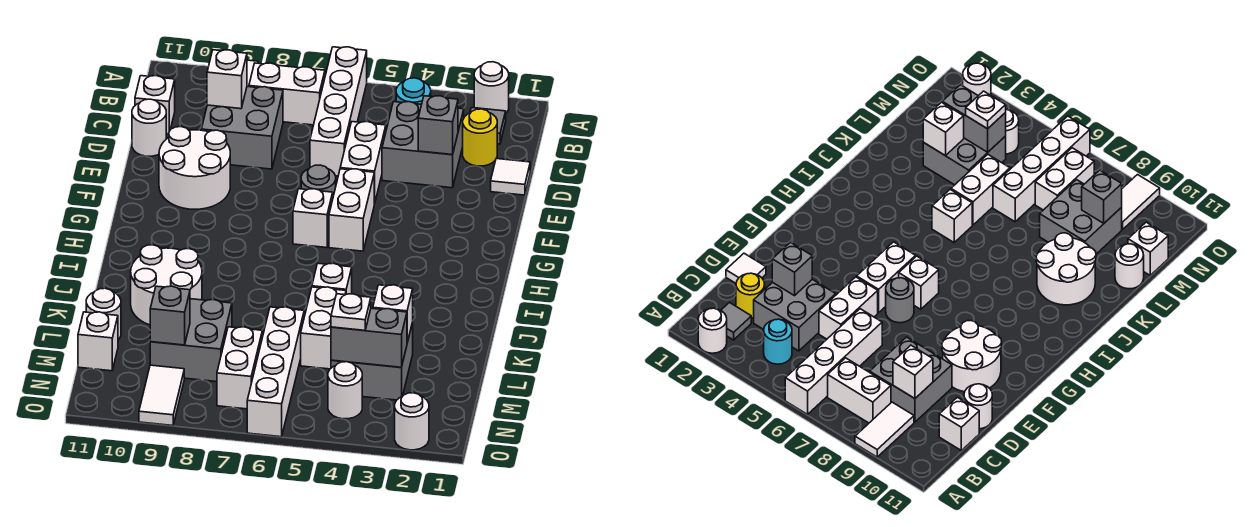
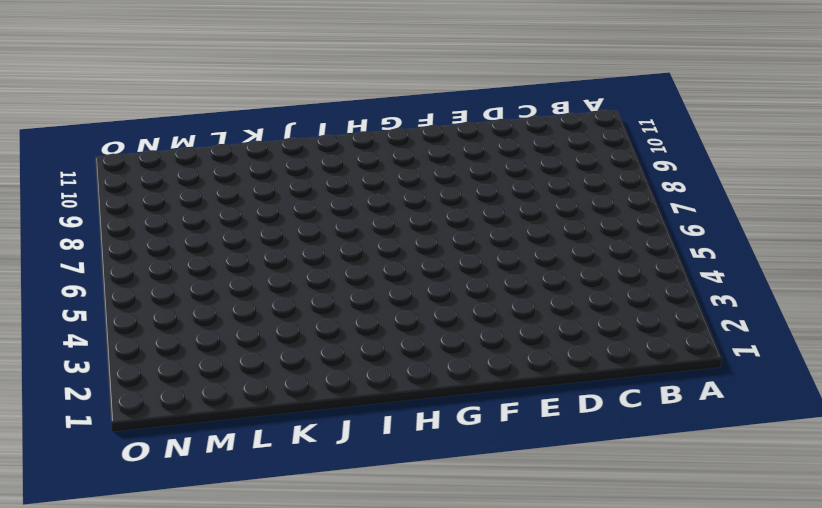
none -> white 1x1 round brick [474,62,509,113]
none -> white 1x4 brick [310,47,367,176]
none -> white 1x2 tile [855,402,914,457]
none -> grey 1x1 tile [470,108,506,144]

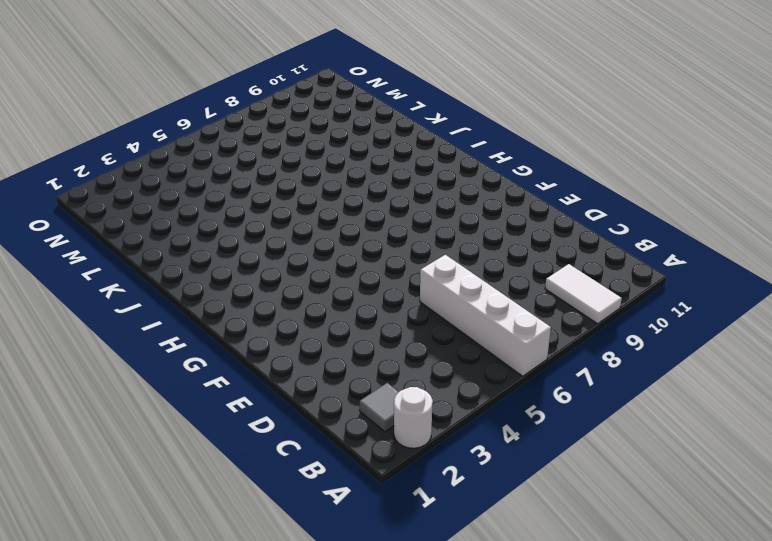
none -> cyan 1x1 round brick [396,78,431,104]
none -> white 1x2 brick [249,63,325,125]
none -> yellow 1x1 round brick [463,109,497,166]
none -> grey 2x2 brick [382,102,464,188]

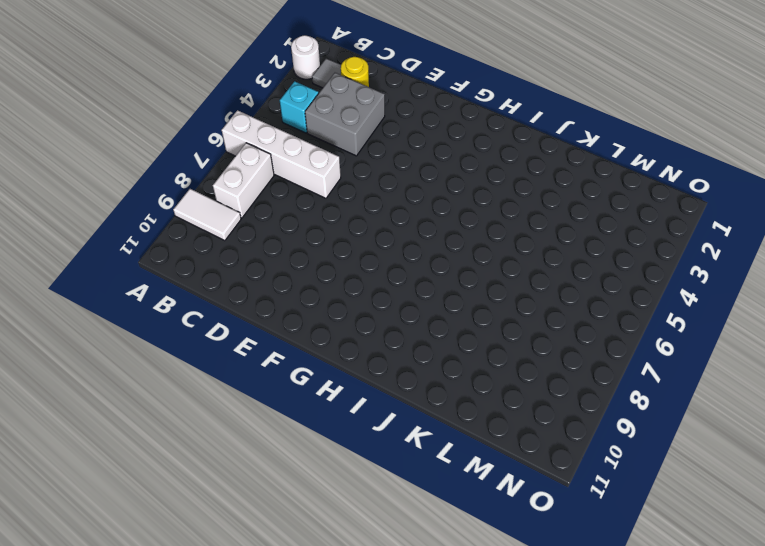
cyan 1x1 brick [280,81,319,133] -> cyan 1x1 round brick [396,78,431,104]
none -> grey 2x2 brick [201,87,283,169]
none -> white 1x1 brick [135,76,175,134]
none -> white 1x1 tile [491,159,530,195]
none -> white 1x2 brick [340,122,386,204]

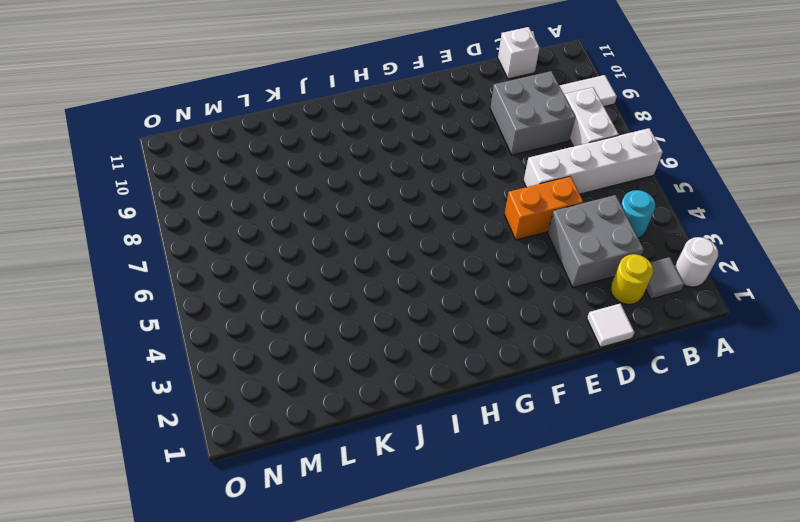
orange 1x2 brick [504,176,583,240] -> white 1x2 brick [340,122,386,204]
none -> white 1x1 round brick [132,99,166,156]
none -> white 2x2 round brick [159,127,230,209]
none -> white 1x2 brick [329,169,374,251]
none -> grey 1x1 round brick [301,165,336,196]

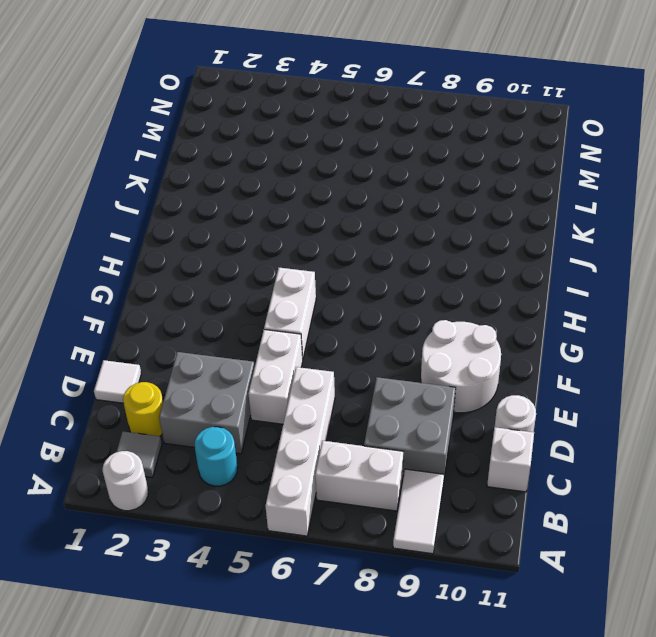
none -> grey 1x1 round brick [301,165,336,196]
none -> white 1x1 brick [293,189,333,248]
none -> white 1x1 brick [312,263,352,294]
none -> white 2x2 round brick [131,245,202,325]

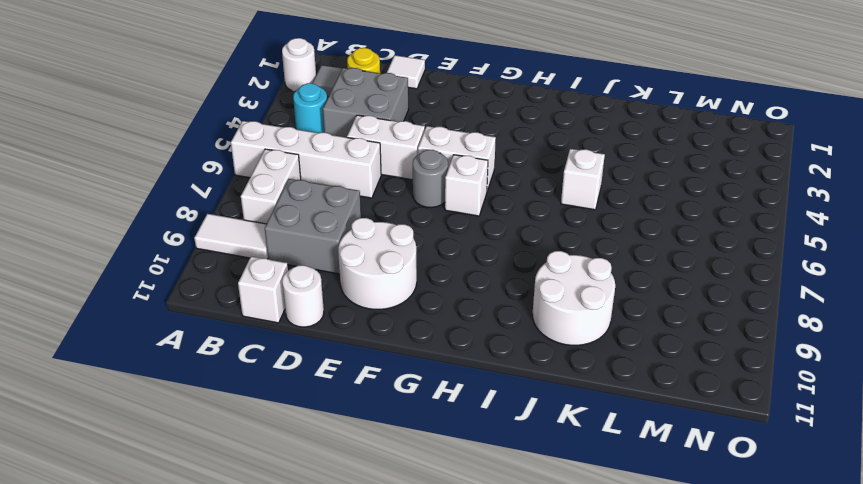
none -> white 1x2 brick [301,287,346,369]
none -> grey 2x2 brick [331,323,413,400]
none -> white 1x4 brick [247,307,304,437]
none -> grey 2x2 brick [150,299,232,382]

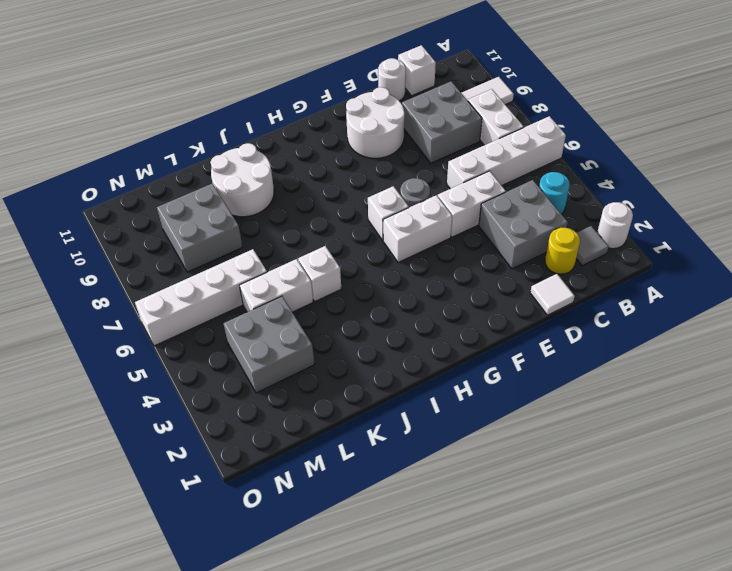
none -> white 1x1 round brick [86,288,121,340]
none -> white 1x2 brick [217,327,262,409]
none -> white 1x1 brick [78,312,118,371]
none -> white 1x1 round brick [328,362,362,419]

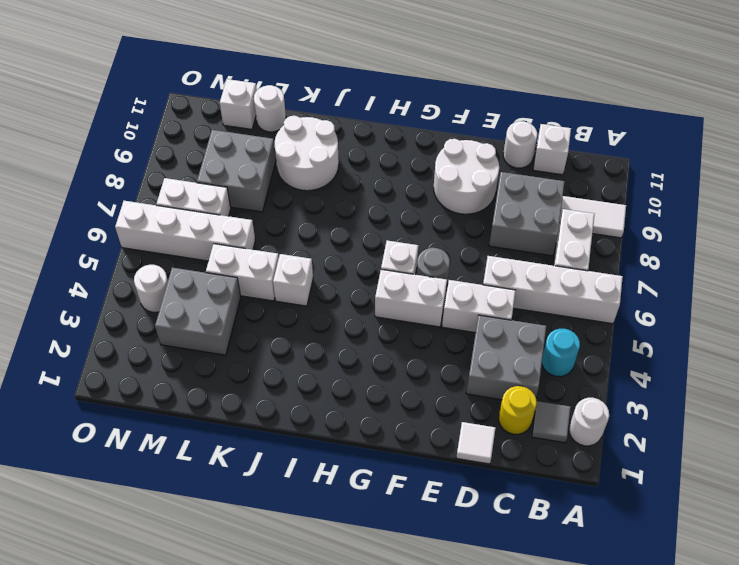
none -> white 1x2 tile [139,365,184,426]
none -> white 1x1 round brick [395,393,429,450]
none -> white 1x1 brick [207,50,247,109]
none -> grey 1x1 brick [418,96,458,155]

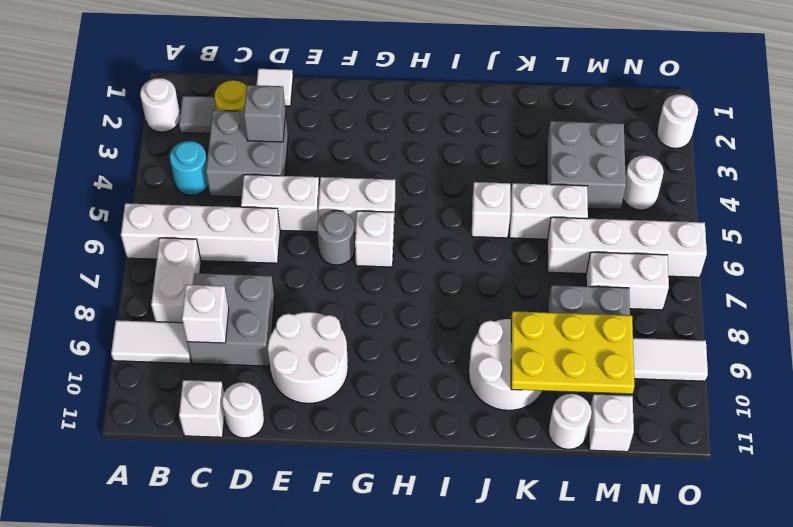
yellow 2x3 plate [511,311,634,394] -> grey 1x1 brick [150,286,190,345]
none -> white 1x1 brick [373,285,413,342]
none -> grey 1x2 brick [331,308,407,367]
none -> white 1x1 plate [331,294,371,330]

